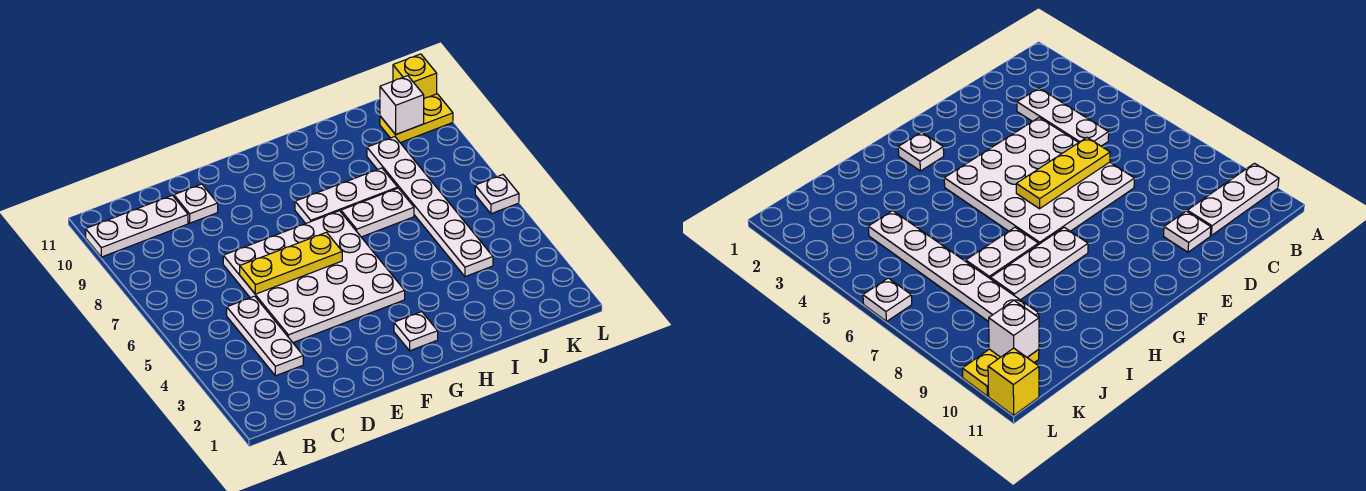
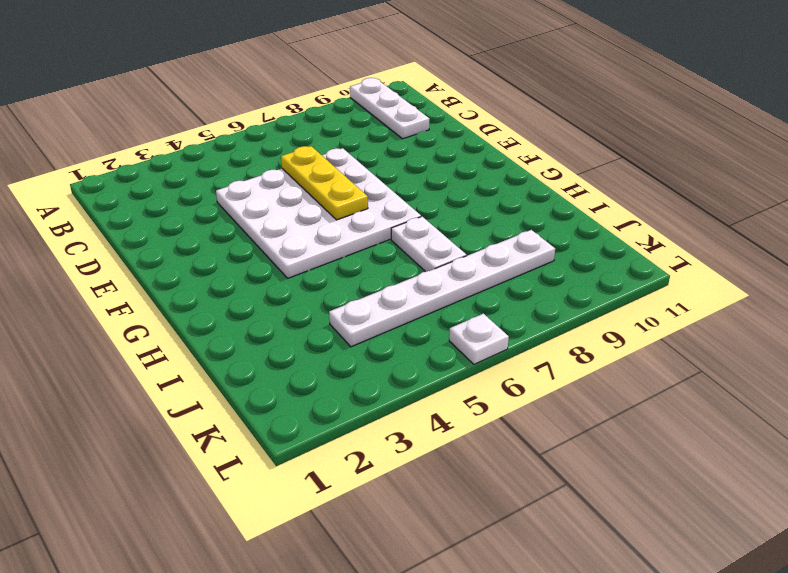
none -> white 1x3 plate [227,296,303,376]
none -> white 1x1 plate [174,184,218,223]
none -> white 1x1 plate [394,312,438,351]

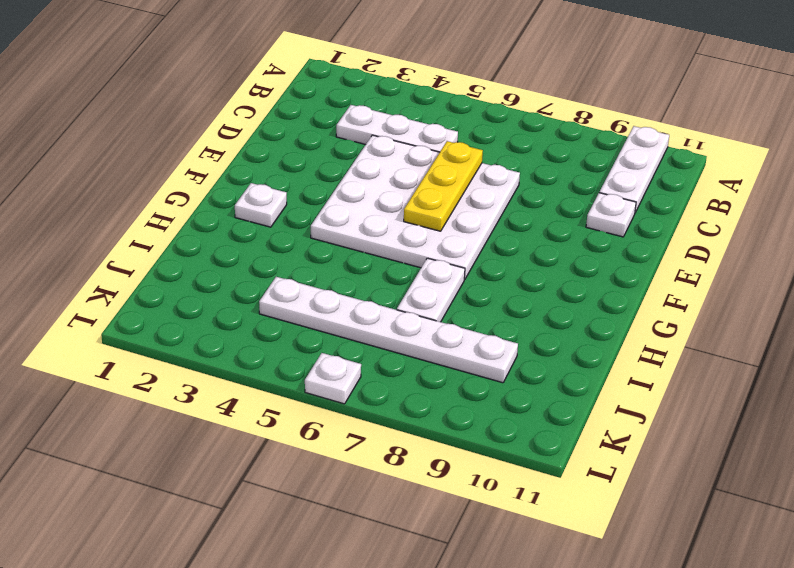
none -> white 1x3 plate [295,168,398,223]
none -> yellow 1x2 plate [380,94,453,143]
none -> yellow 1x1 brick [393,54,437,99]

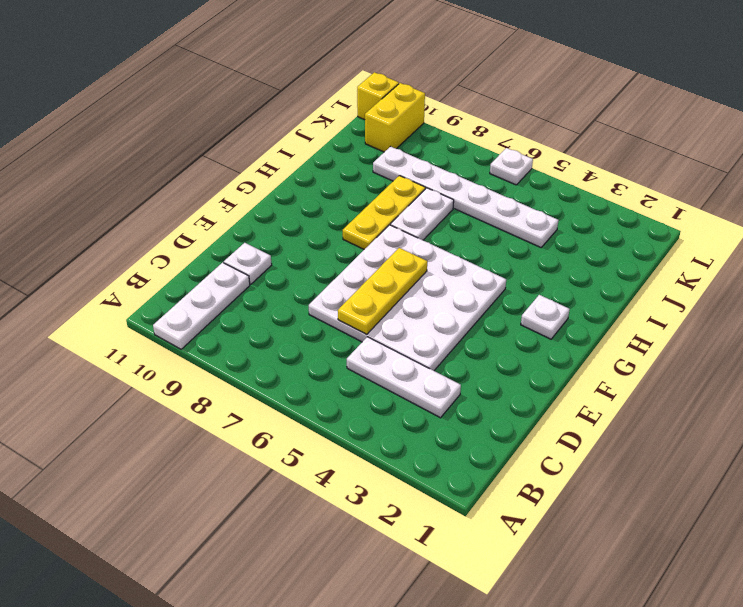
yellow 1x3 plate [343,176,426,249] -> white 1x3 plate [295,168,398,223]
yellow 1x2 brick [365,83,425,152] -> yellow 1x2 plate [380,94,453,143]
none -> white 1x1 brick [380,76,424,134]

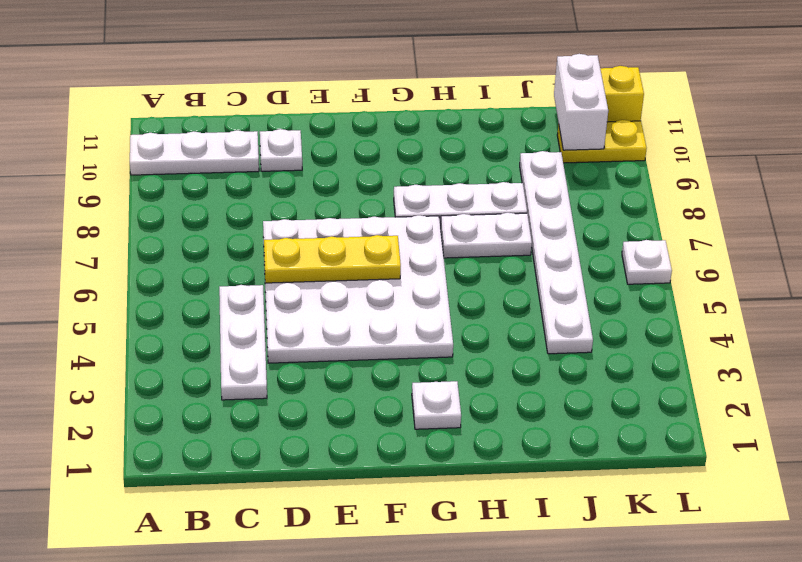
white 1x2 brick [554,54,608,150] -> white 1x1 brick [380,76,424,134]

